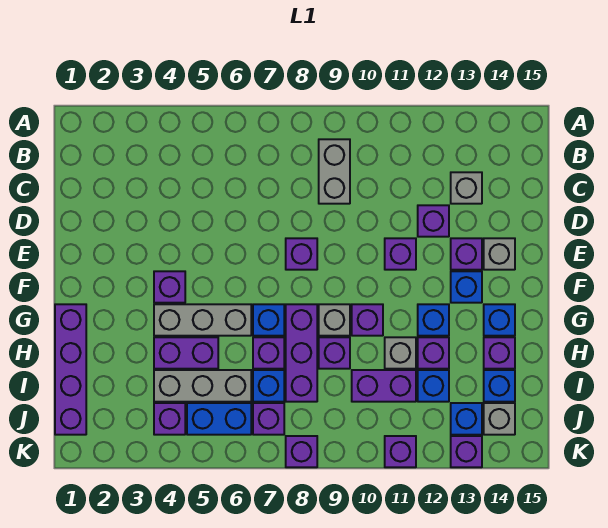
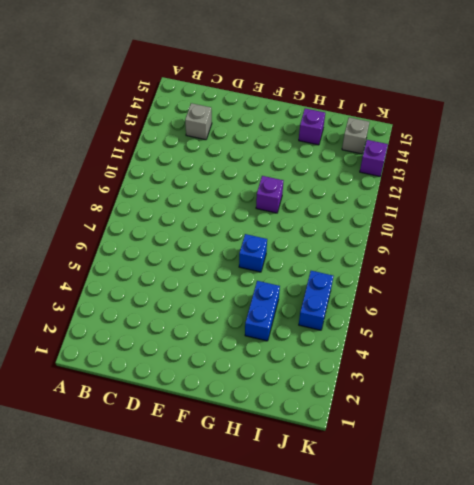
blue 1x2 brick [245,281,280,341] -> purple 1x2 brick [154,337,218,369]
none -> grey 1x2 brick [319,139,350,204]
none -> purple 1x1 brick [418,205,449,237]
none -> purple 1x1 brick [286,238,317,270]
none -> purple 1x1 brick [385,238,416,270]

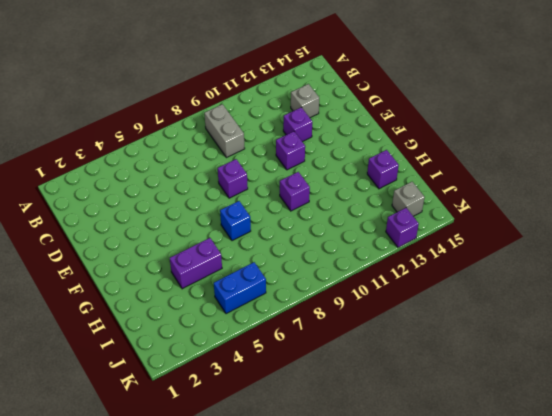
none -> purple 1x1 brick [451,238,482,270]
none -> grey 1x1 brick [484,238,515,270]
none -> purple 1x1 brick [154,271,185,303]
none -> blue 1x1 brick [451,271,482,303]

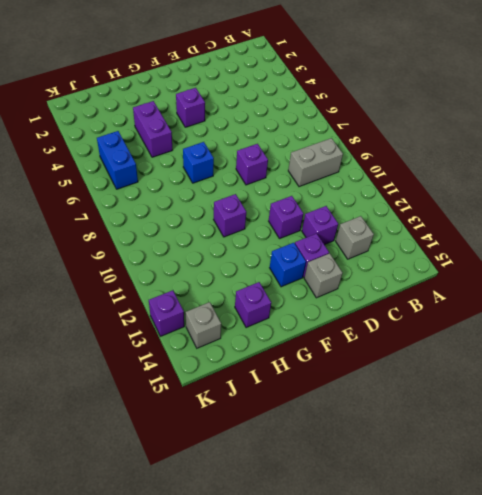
none -> purple 1x4 brick [55,304,86,435]
none -> grey 1x3 brick [154,304,251,336]
none -> purple 1x3 brick [286,304,317,402]
none -> grey 1x1 brick [319,304,350,336]

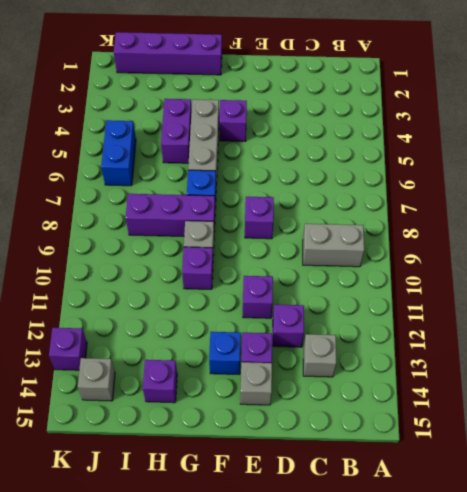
none -> blue 1x1 brick [418,304,449,336]
none -> blue 1x1 brick [484,304,515,336]
none -> purple 1x1 brick [253,337,284,369]
none -> purple 1x1 brick [319,337,350,369]

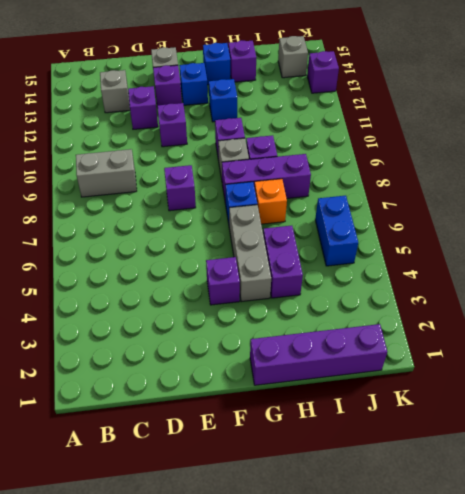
orange 1x1 brick [254,179,287,224] -> purple 1x1 brick [253,337,284,369]
none -> grey 1x1 brick [385,337,416,369]
none -> purple 1x1 brick [418,337,449,369]
none -> grey 1x3 brick [154,370,251,402]
none -> blue 1x1 brick [253,370,284,402]

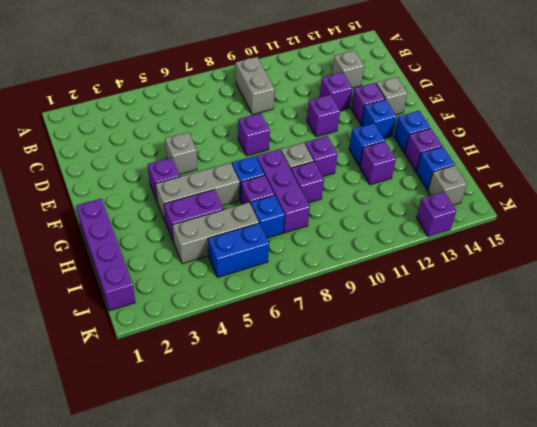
grey 1x1 brick [165,132,197,174] -> grey 1x1 brick moved to [385,337,416,369]
none -> purple 1x2 brick [352,370,416,402]
none -> blue 1x1 brick [418,370,449,402]
none -> purple 1x1 brick [154,403,185,435]
none -> purple 1x1 brick [253,403,284,435]

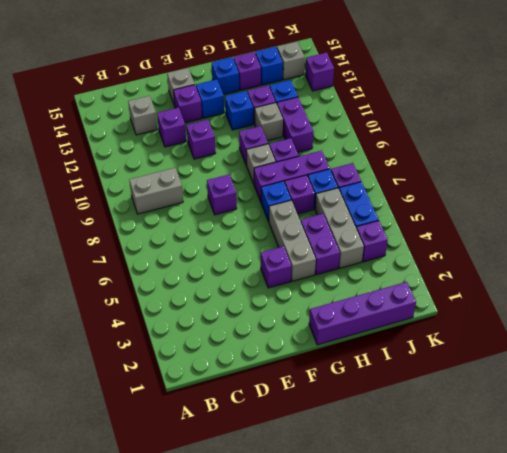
none -> blue 1x1 brick [451,403,482,435]
none -> purple 1x1 brick [286,436,317,467]
none -> purple 1x1 brick [385,436,416,467]

